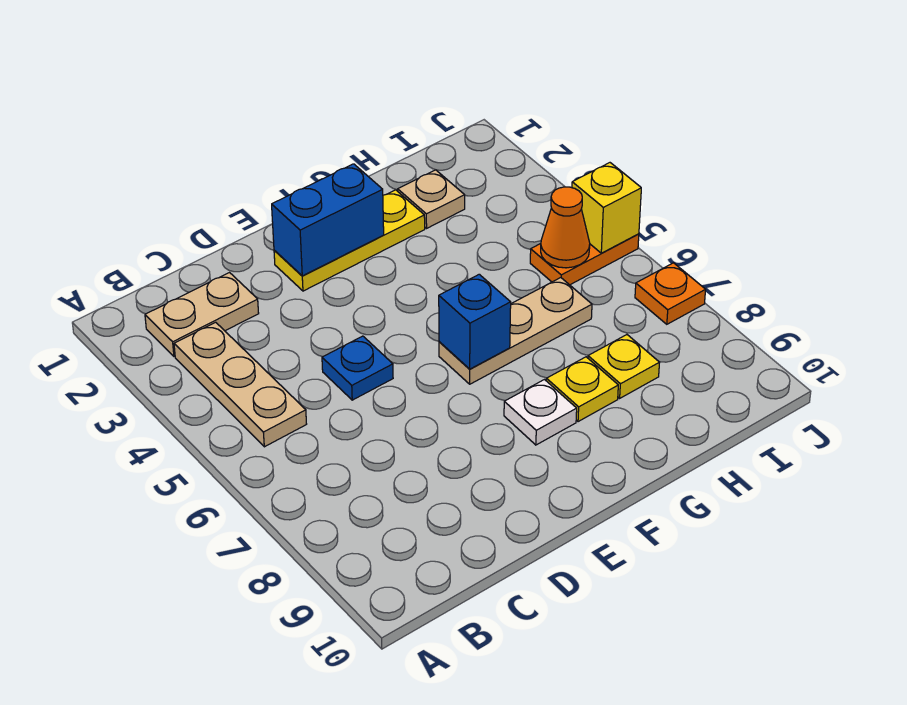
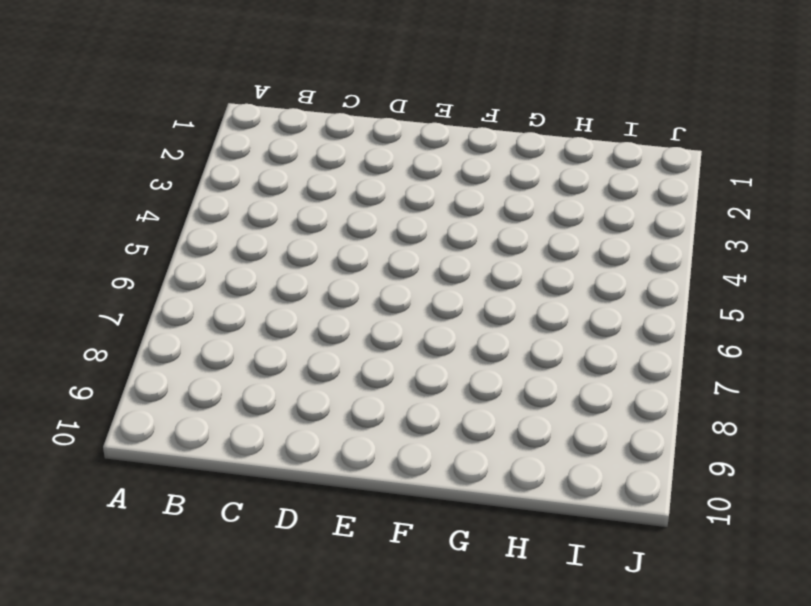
none -> tan 1x2 plate [145,273,259,356]
none -> tan 1x3 plate [174,322,306,447]
none -> blue 1x1 plate [322,336,393,400]

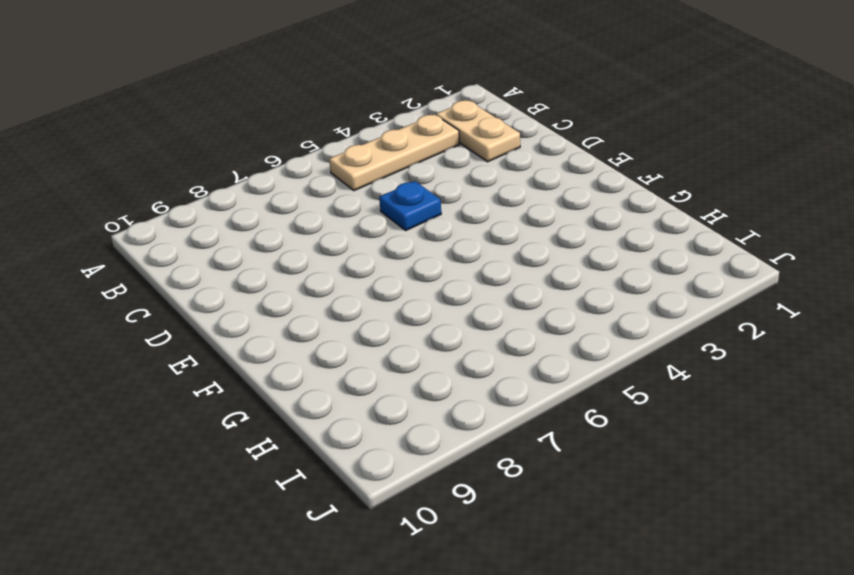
none -> yellow 1x3 plate [274,190,425,291]
none -> tan 1x3 plate [439,278,592,384]
none -> white 1x1 plate [504,380,577,445]

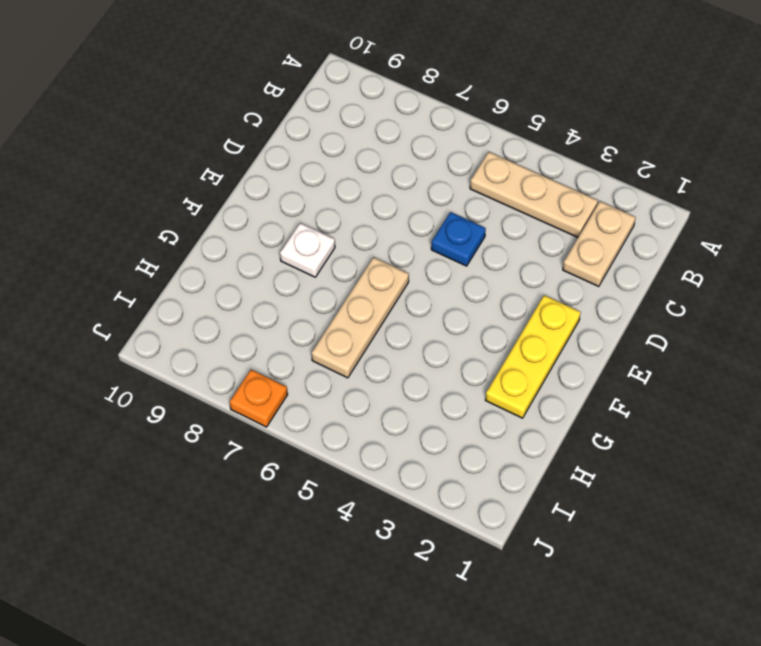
none -> yellow 1x1 plate [546,357,618,422]
none -> tan 1x1 plate [398,170,465,228]
none -> yellow 1x1 plate [588,335,660,398]

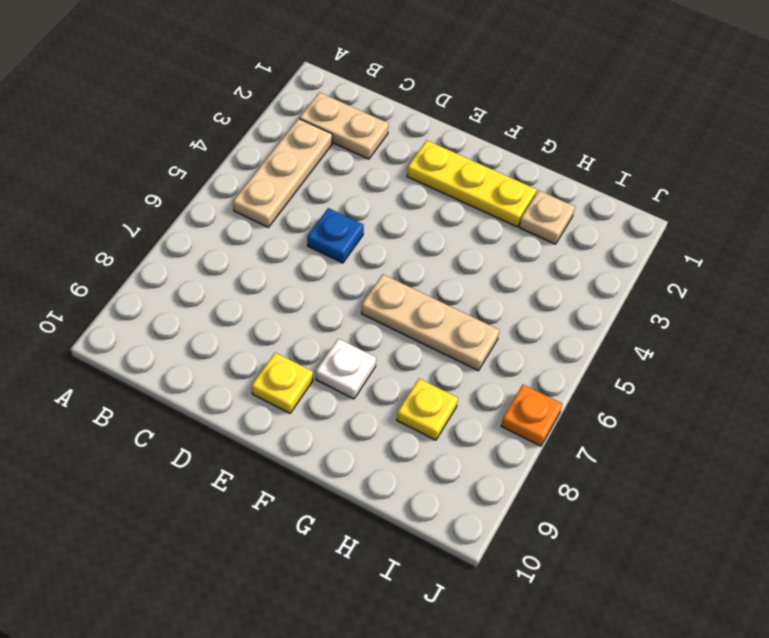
yellow 1x1 plate [252,353,313,413] -> yellow 1x1 plate moved to [546,357,618,422]
none -> orange 1x2 plate [530,234,639,285]
none -> blue 1x2 brick [272,164,384,276]
none -> blue 1x1 brick [439,274,511,369]

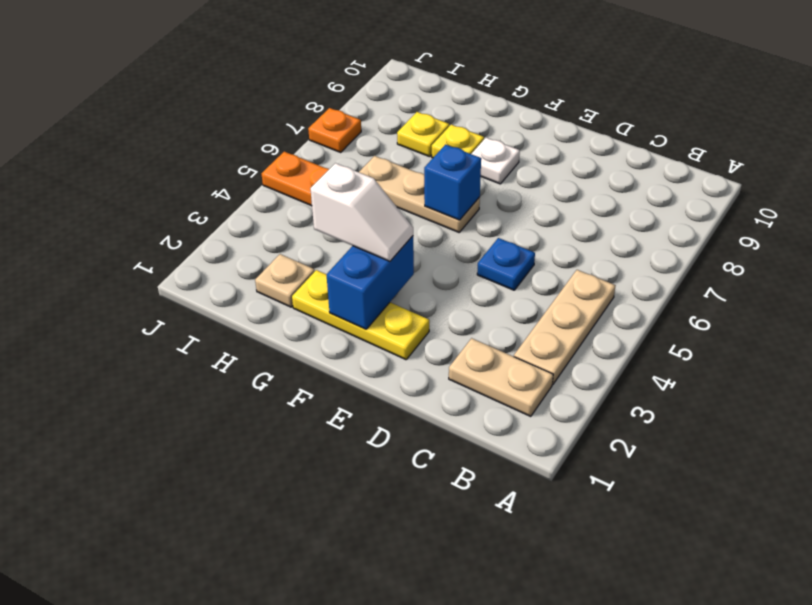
blue 1x2 brick [326,236,414,329] -> blue 1x2 brick turned to [272,164,384,276]
white 1x2 slope [310,163,413,261] -> none
none -> orange 1x1 cone [541,187,590,268]
none -> yellow 1x1 brick [572,163,641,253]

